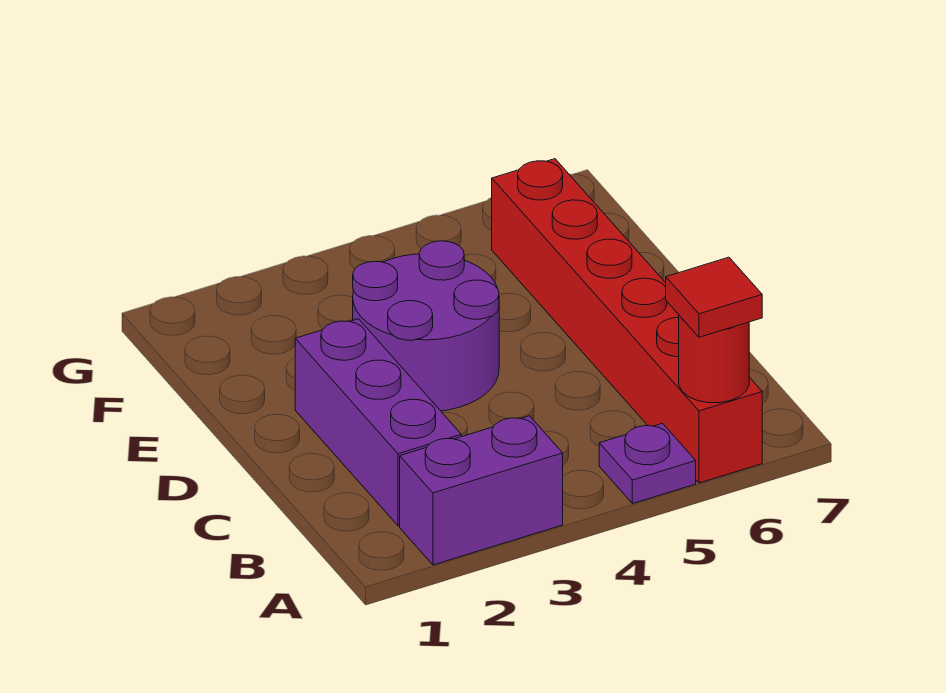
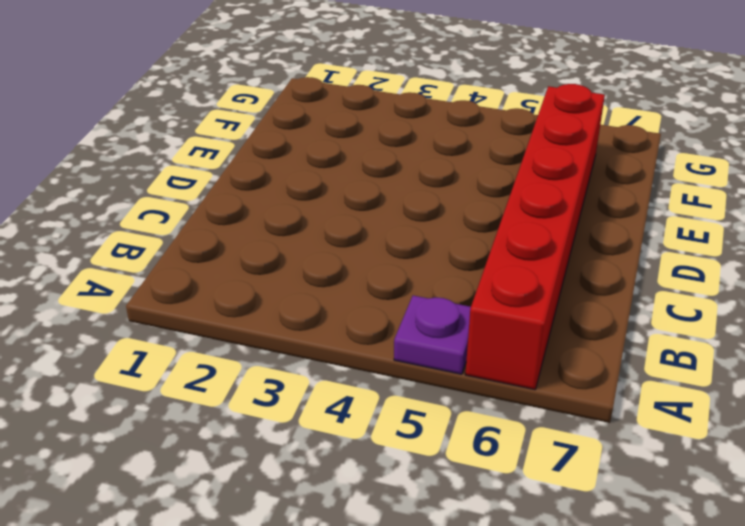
none -> purple 1x2 brick [400,416,563,565]
none -> purple 1x3 brick [295,319,461,526]

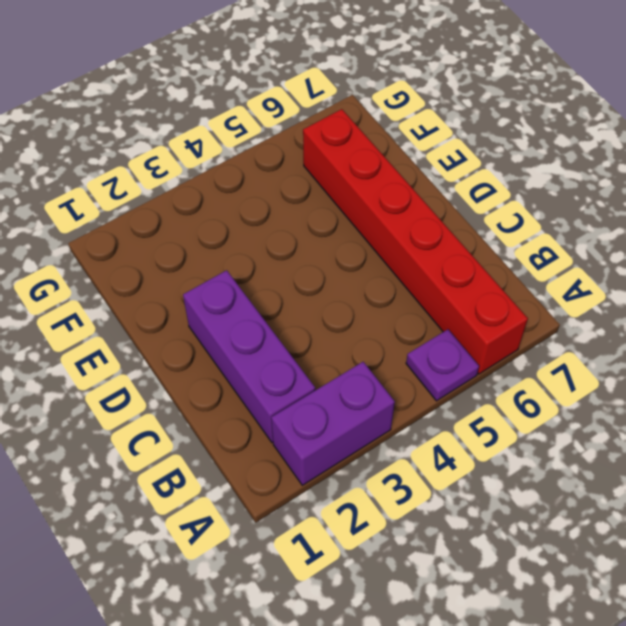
none -> purple 2x2 round brick [353,241,499,411]
none -> red 1x1 round brick [679,316,749,403]

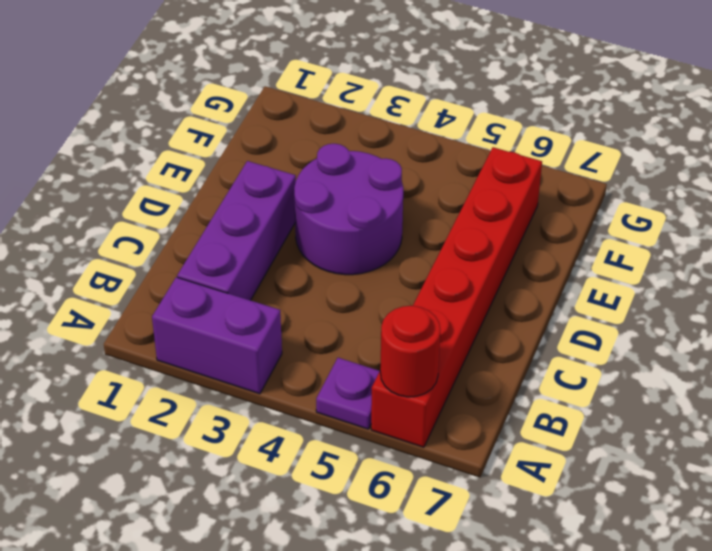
none -> red 1x1 tile [666,257,762,337]

